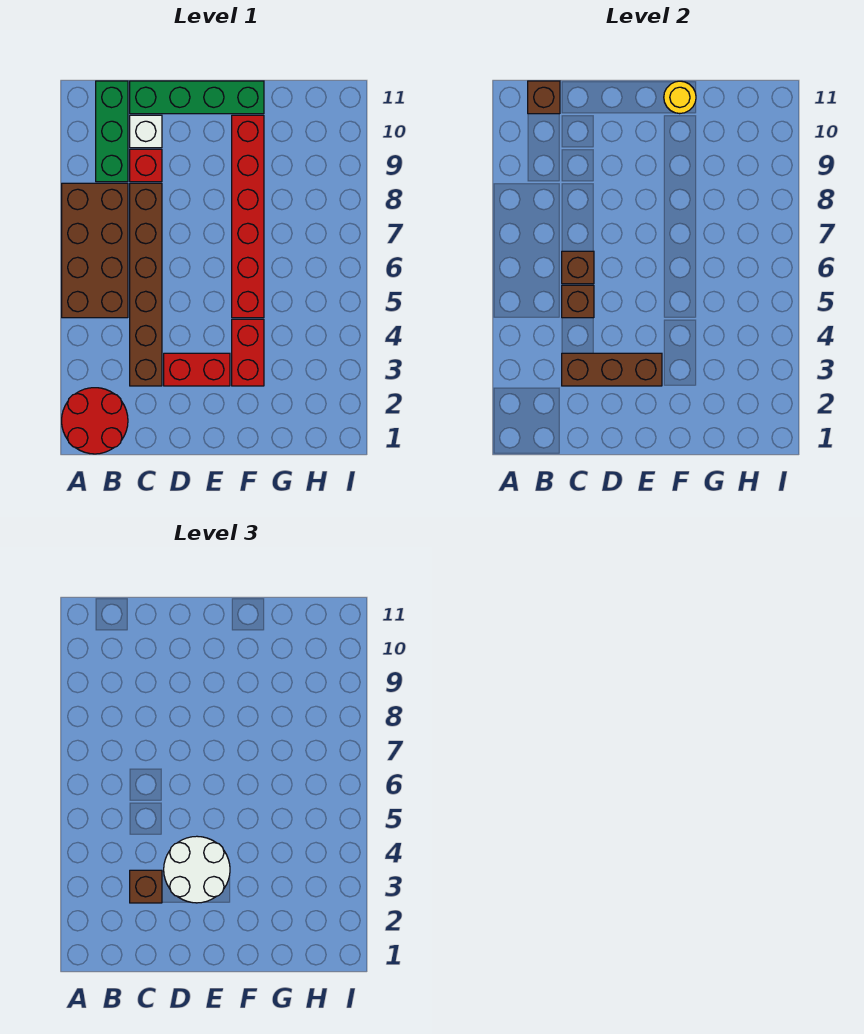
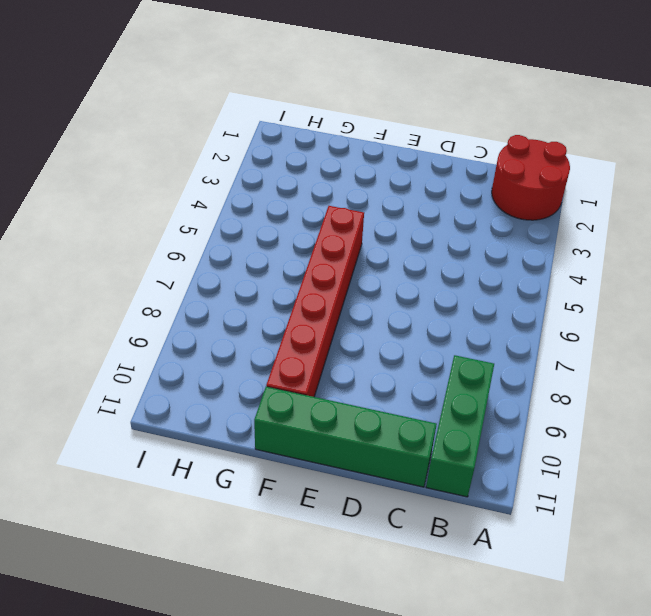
none -> brown 2x4 brick [62,183,128,318]
none -> brown 1x6 brick [130,183,162,386]
none -> red 1x1 brick [130,149,162,182]

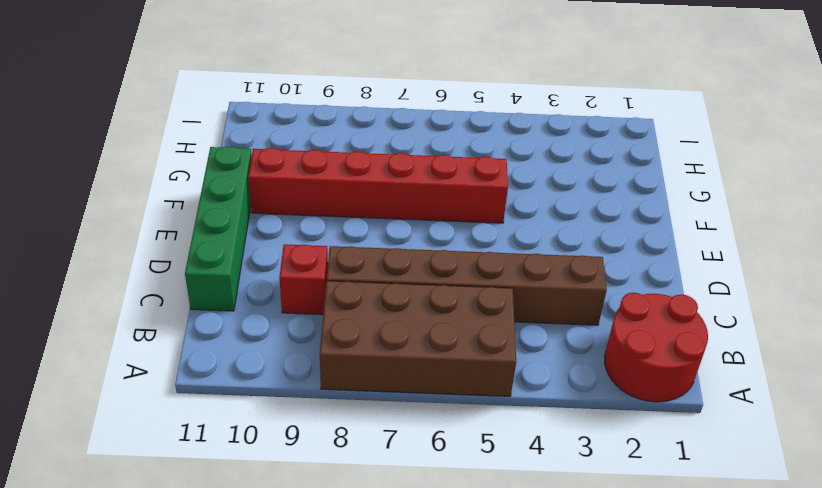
none -> green 1x3 brick [96,81,128,182]
none -> white 1x1 brick [130,115,162,148]
none -> red 1x2 brick [164,353,230,386]

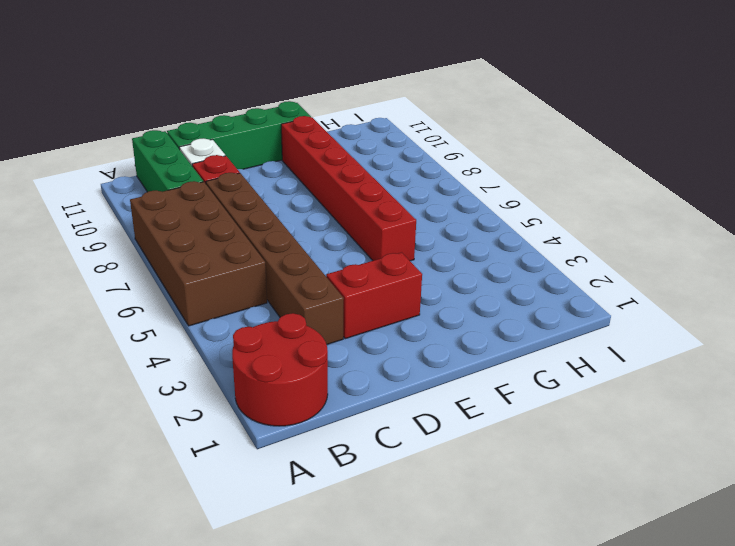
none -> red 1x2 brick [232,319,264,386]
none -> brown 1x1 brick [528,81,560,114]
none -> brown 1x3 brick [562,353,662,386]

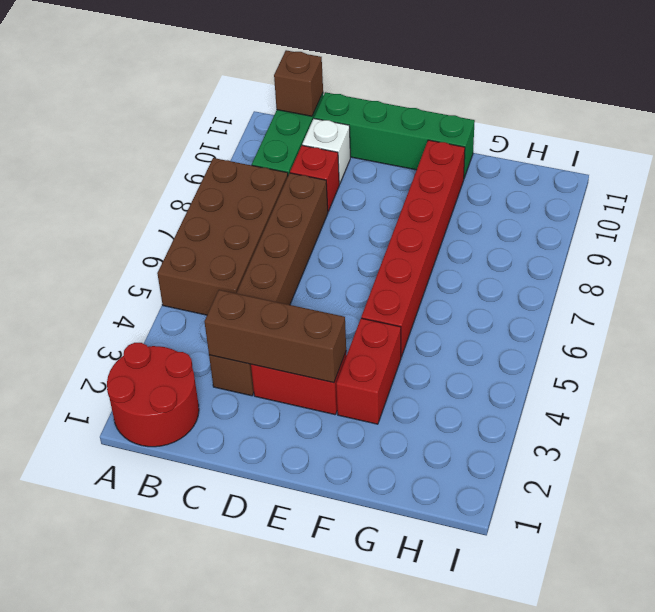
none -> brown 1x1 brick [562,285,594,318]
none -> brown 1x1 brick [562,251,594,284]
none -> yellow 1x1 round brick [664,81,696,114]

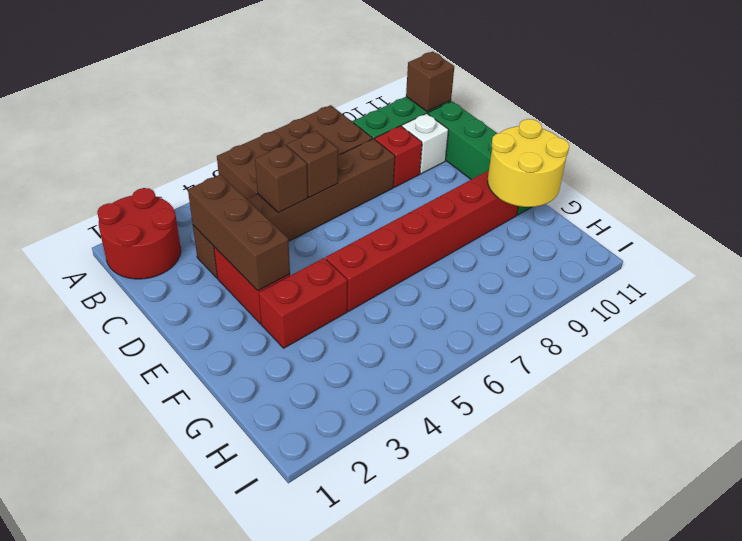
yellow 2x2 round brick [488,119,569,207] -> yellow 1x1 round brick [664,81,696,114]
none -> brown 1x1 brick [130,870,162,903]
none -> white 2x2 round brick [164,836,230,903]

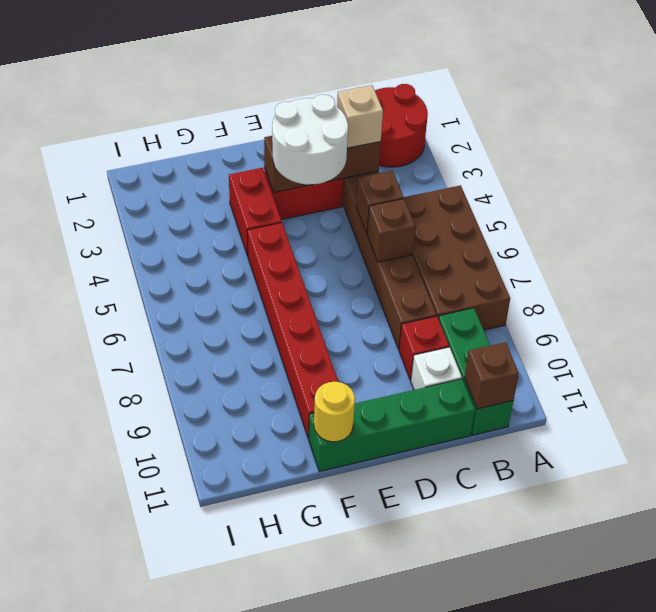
tan 1x1 brick [337,85,383,148] -> brown 1x1 brick [130,870,162,903]

